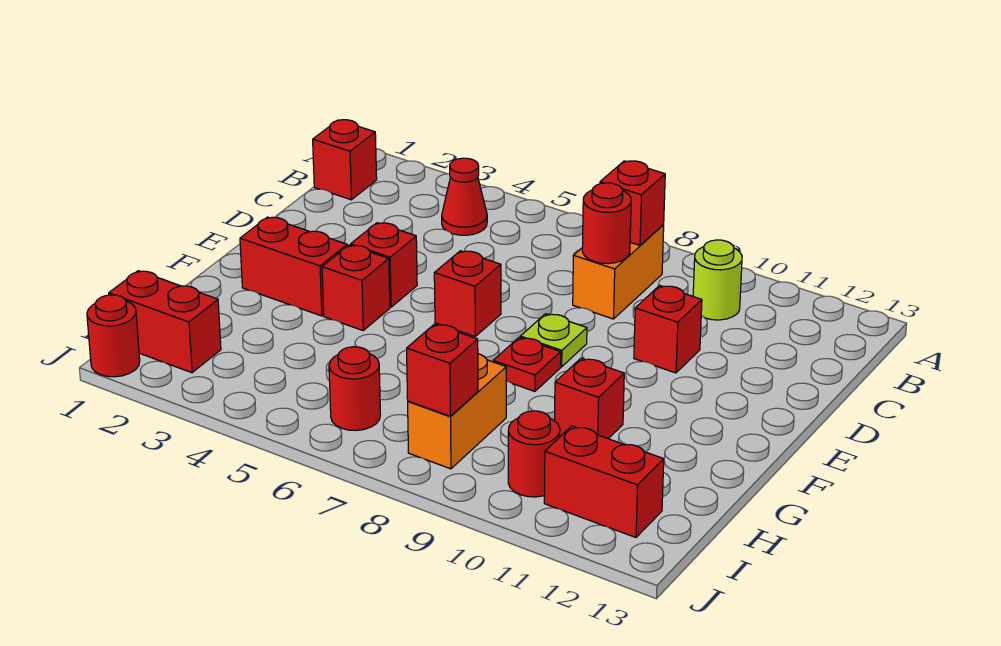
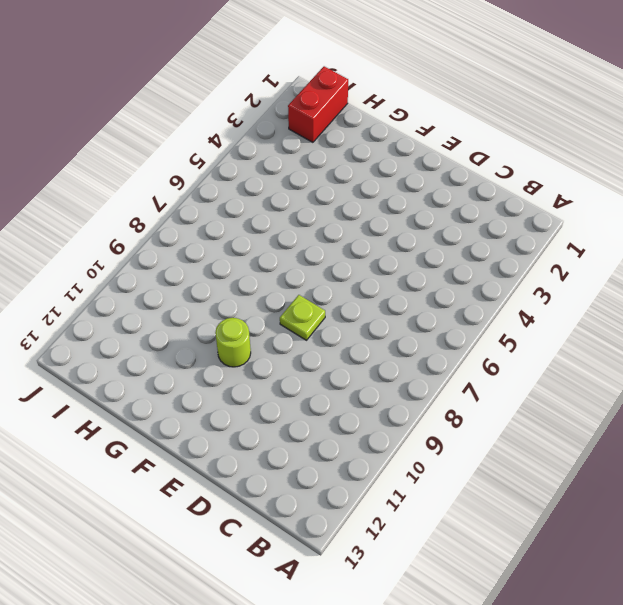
lime 1x1 round brick [215,318,251,367] -> lime 1x1 round brick moved to [693,240,742,320]
none -> red 1x1 brick [313,120,377,200]
none -> red 1x1 cone [442,158,487,235]
none -> orange 1x2 brick [573,225,664,319]

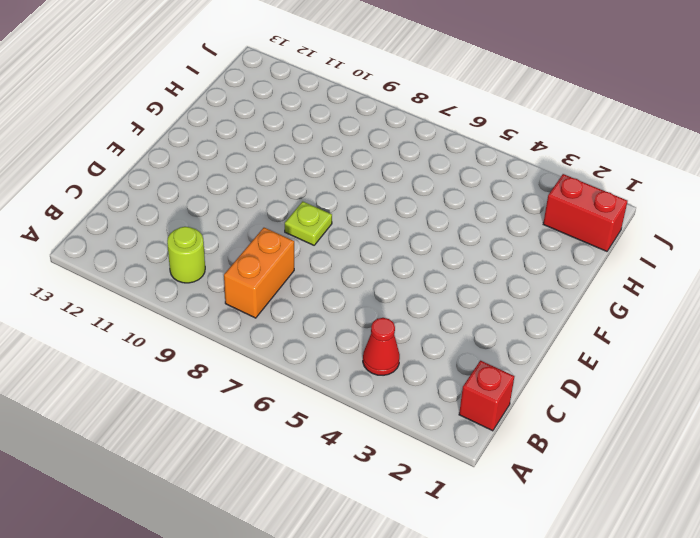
none -> red 1x1 brick [634,285,702,373]
none -> red 1x1 brick [351,223,417,307]
none -> red 1x1 brick [434,251,501,336]

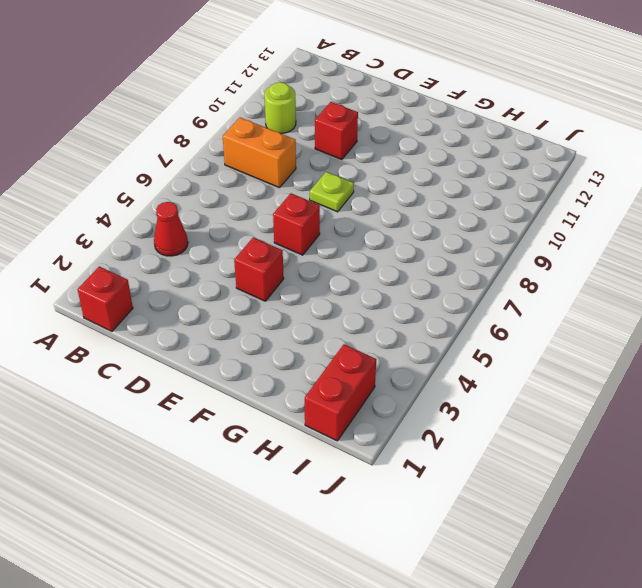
none -> red 1x2 brick [240,217,347,316]
none -> red 1x1 brick [322,245,390,330]
none -> red 1x1 plate [493,337,561,391]

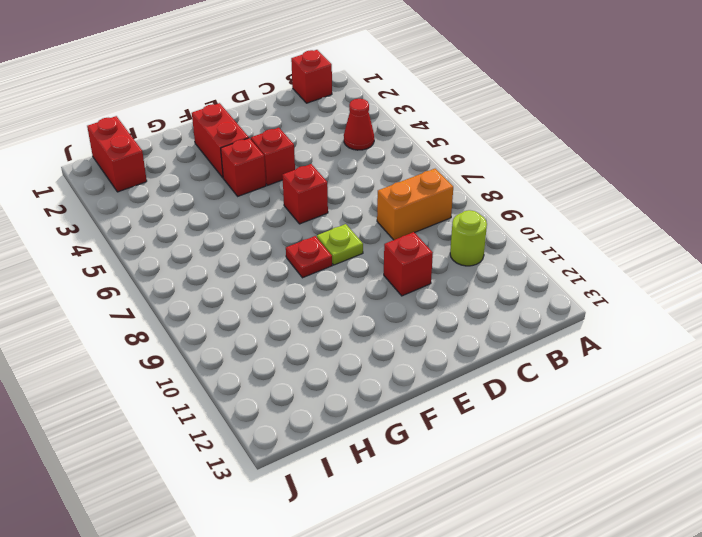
none -> red 1x1 brick [555,358,624,439]
none -> orange 1x2 brick [408,354,506,469]
none -> red 1x1 round brick [329,347,380,431]

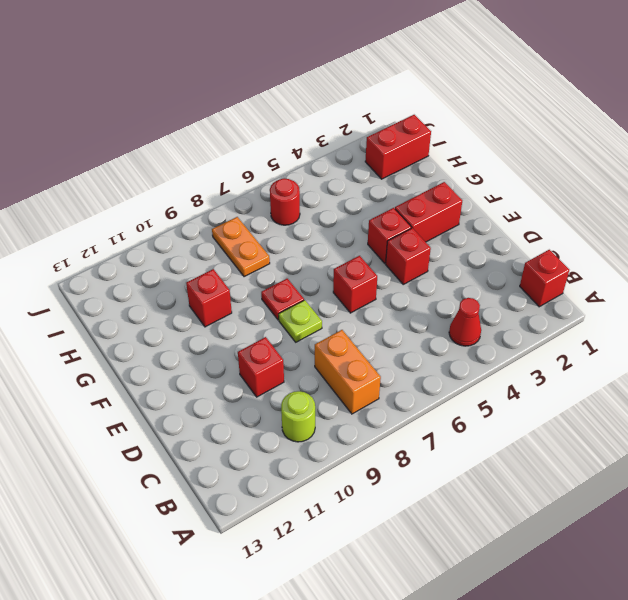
orange 1x2 plate [212,217,270,277] -> orange 1x2 brick [408,354,506,469]
none -> red 1x1 round brick [508,411,560,497]
none -> red 1x2 brick [544,426,664,537]
none -> red 1x1 round brick [87,295,140,377]

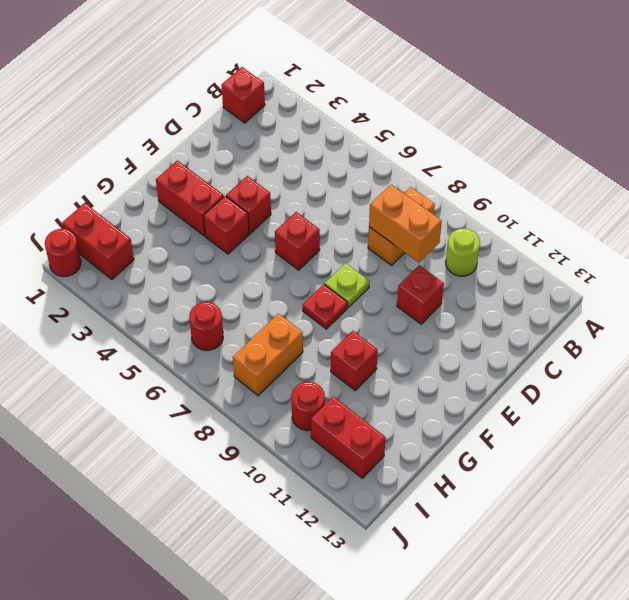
orange 1x2 brick [369,185,442,263] -> red 1x1 round brick [582,183,631,264]
none -> red 1x1 cone [442,158,487,235]
none -> red 1x1 brick [600,161,665,245]
none -> red 1x1 brick [407,324,478,416]

